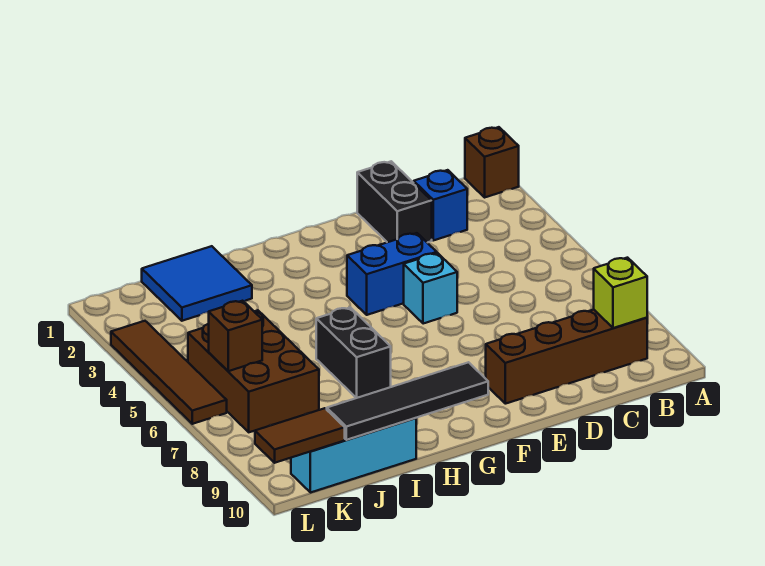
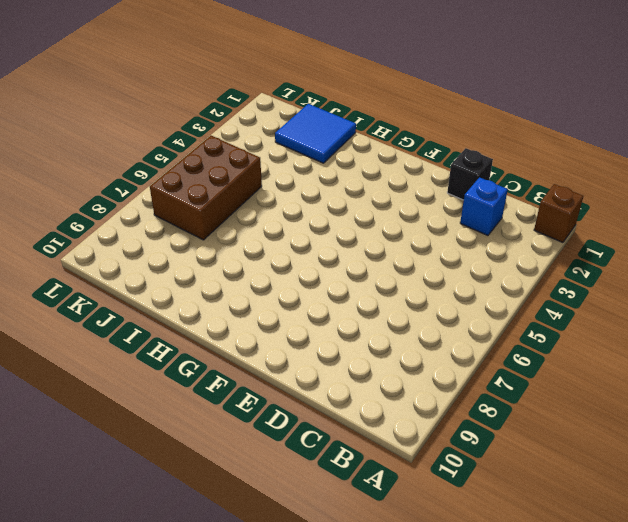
black 1x1 brick [447,148,493,200] -> black 1x2 brick [357,161,432,243]
none -> brown 1x4 brick [486,310,647,404]
none -> blue 1x2 brick [347,233,437,315]
none -> cyan 1x1 brick [404,253,457,324]

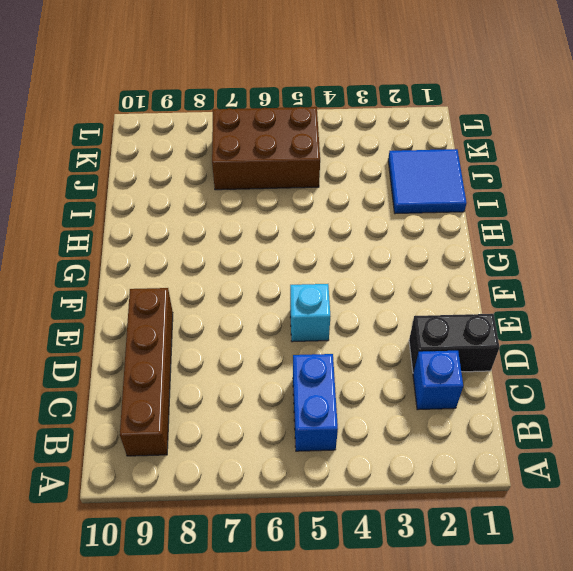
blue 1x2 brick [293,354,338,451] -> blue 1x2 brick moved to [347,233,437,315]
none -> brown 1x1 brick [465,127,519,197]
none -> black 1x2 brick [316,307,391,398]
none -> cyan 1x3 brick [291,418,416,493]

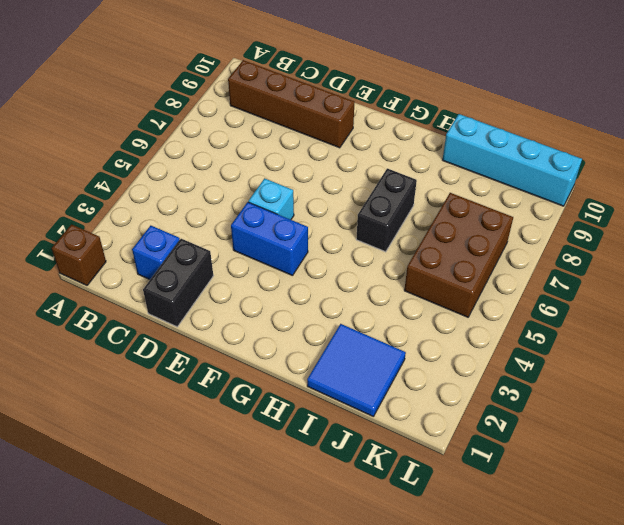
cyan 1x4 brick [443,114,582,206] -> cyan 1x3 brick [291,418,416,493]
none -> brown 1x4 tile [111,321,227,424]
none -> lime 1x1 brick [594,258,647,328]
none -> black 1x4 tile [327,362,488,440]

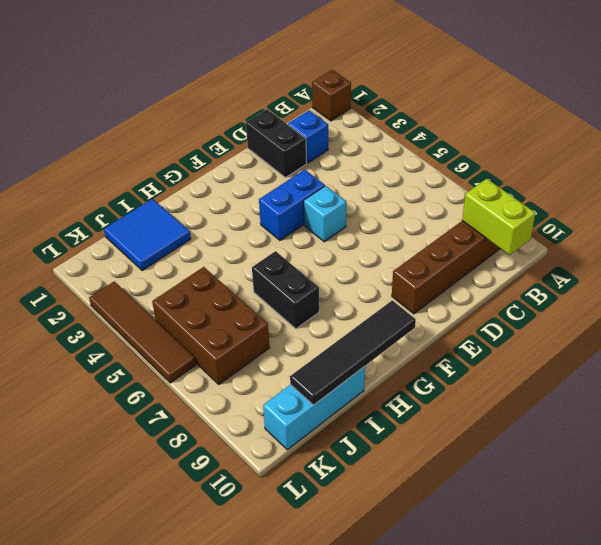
lime 1x2 brick [462,179,535,255] -> lime 1x1 brick [594,258,647,328]
none -> brown 1x1 brick [209,301,262,371]
none -> brown 1x2 tile [255,408,345,463]

